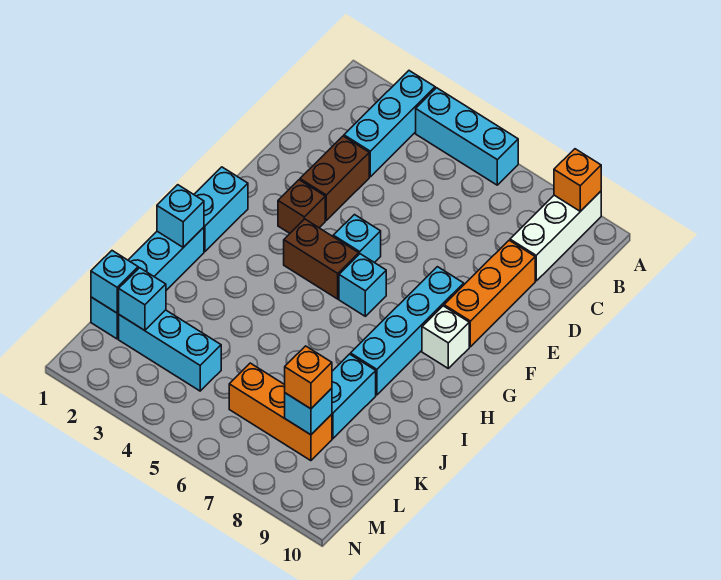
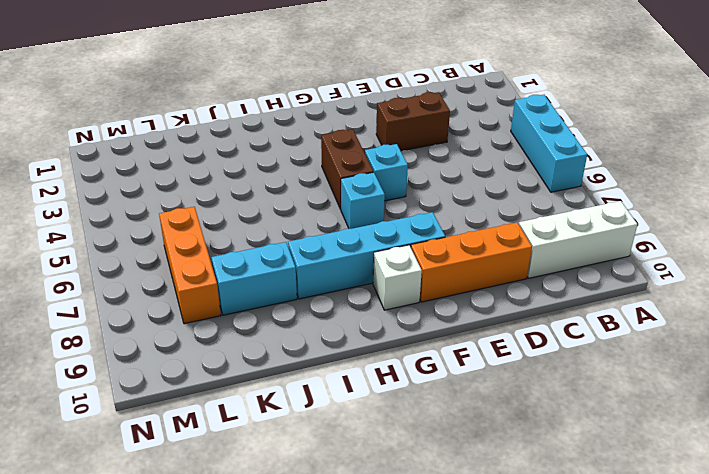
none -> cyan 1x3 brick [344,71,435,177]
none -> brown 1x1 brick [278,180,325,233]
none -> cyan 1x2 brick [194,167,248,251]

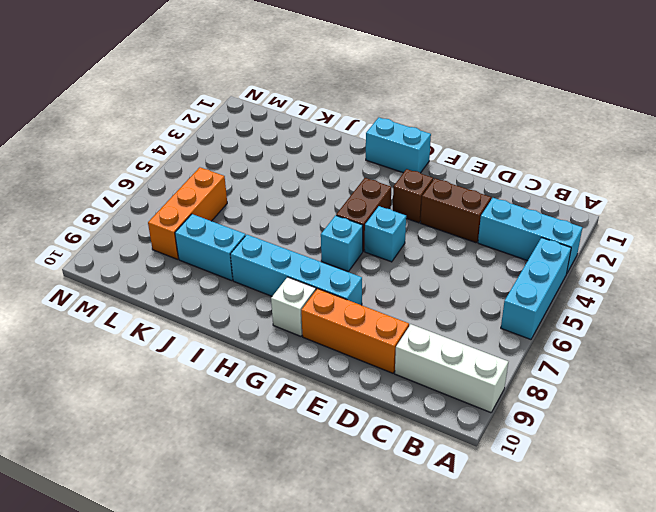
none -> cyan 1x4 brick [91,227,204,339]
none -> cyan 1x3 brick [119,310,221,391]
none -> orange 1x1 brick [554,149,601,211]

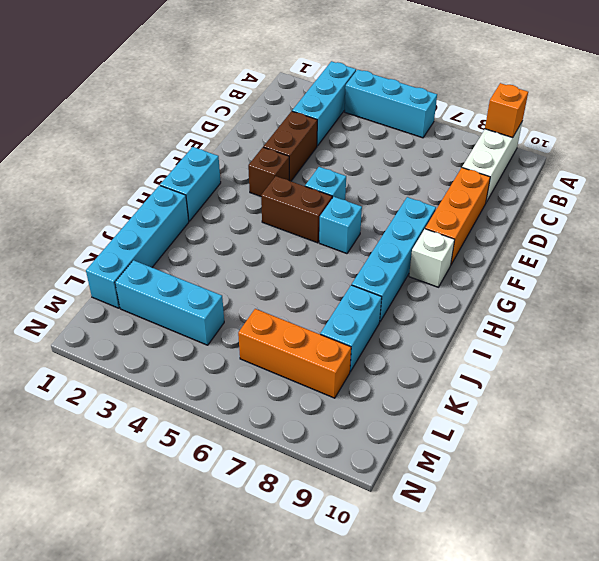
none -> cyan 1x1 brick [157,185,204,247]
none -> cyan 1x1 brick [91,251,138,313]
none -> cyan 1x1 brick [119,268,166,330]

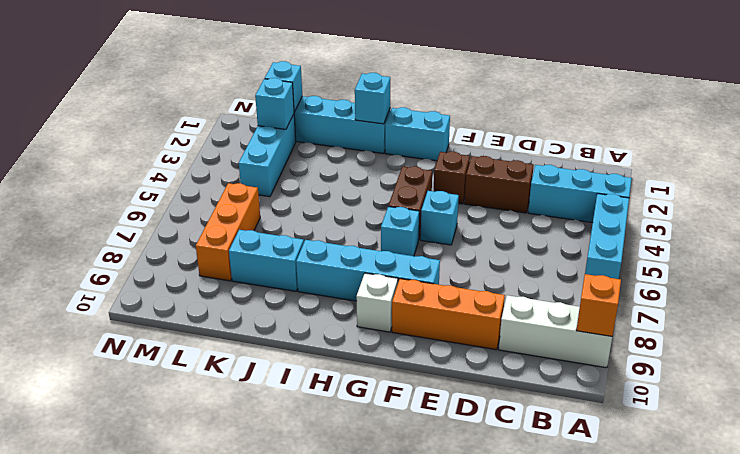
none -> cyan 1x1 brick [285,388,332,435]
none -> orange 1x1 brick [284,346,332,409]

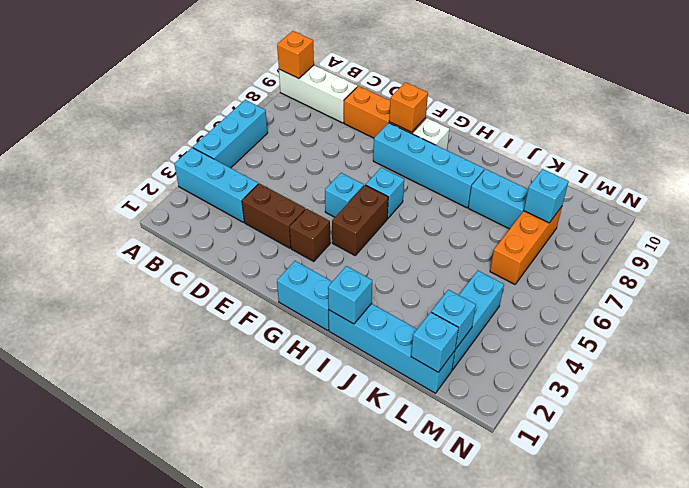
orange 1x1 brick [389,82,428,132] -> orange 1x1 brick moved to [284,346,332,409]

